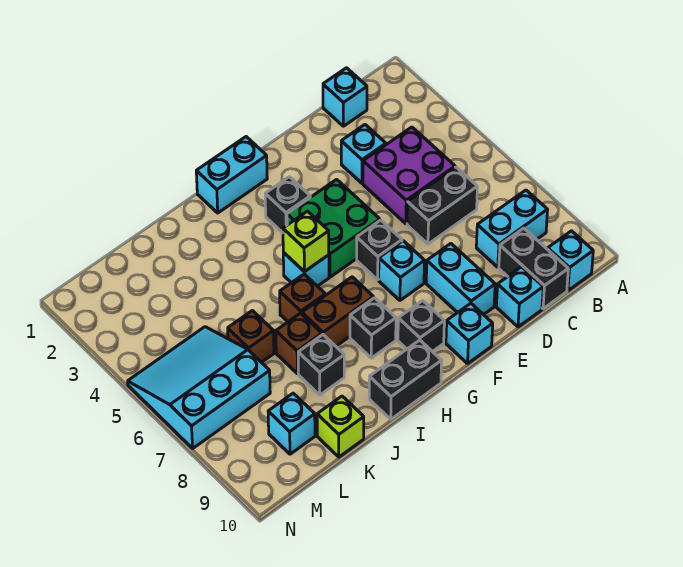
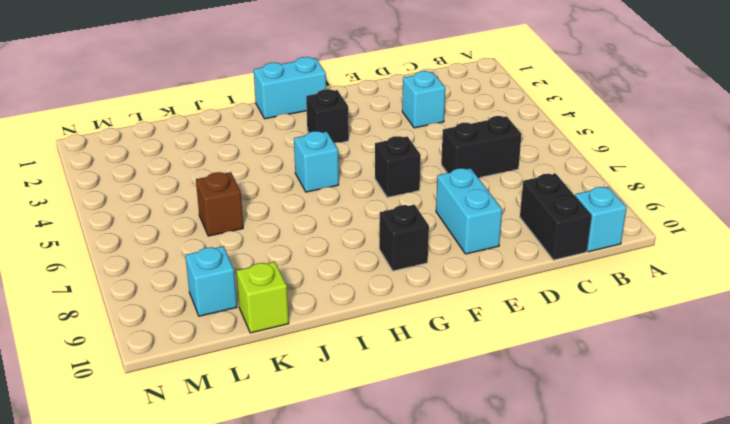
none -> cyan 1x2 brick [476,190,548,267]
none -> cyan 1x1 brick [323,68,367,126]
none -> purple 2x2 brick [363,127,455,224]

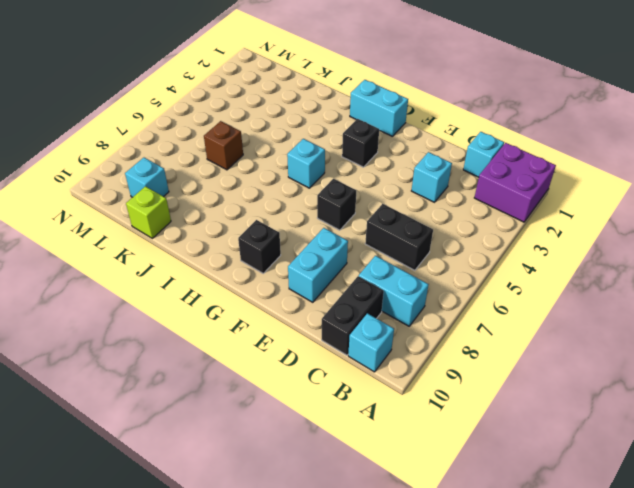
purple 2x2 brick [474,143,556,222] -> purple 2x2 brick moved to [363,127,455,224]
none -> cyan 1x1 brick [496,267,543,327]
none -> green 2x2 brick [287,179,380,277]
none -> cyan 1x1 brick [379,241,425,300]

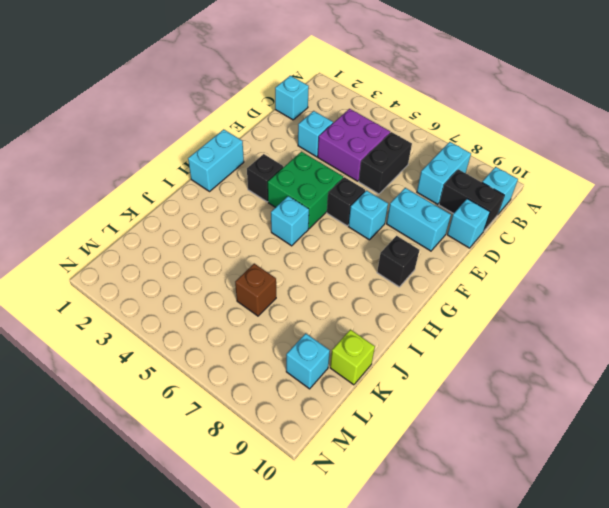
none -> cyan 1x1 brick [446,303,493,363]
none -> brown 1x2 brick [302,277,374,346]
none -> black 1x1 brick [350,298,396,358]

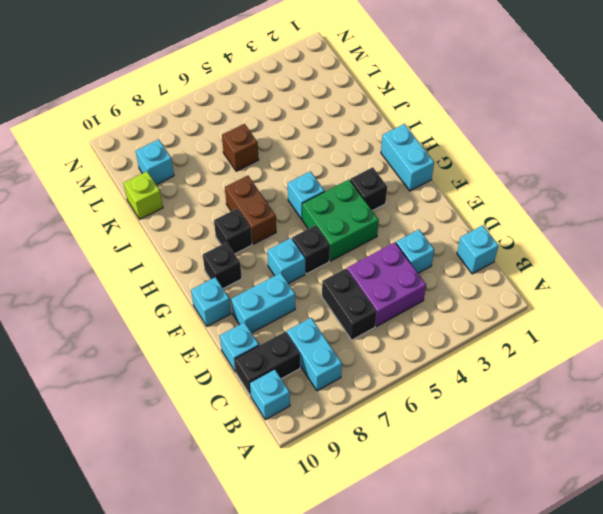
none -> black 1x2 brick [369,340,442,419]
none -> brown 1x1 brick [280,274,325,322]
none -> brown 1x1 brick [276,313,322,374]

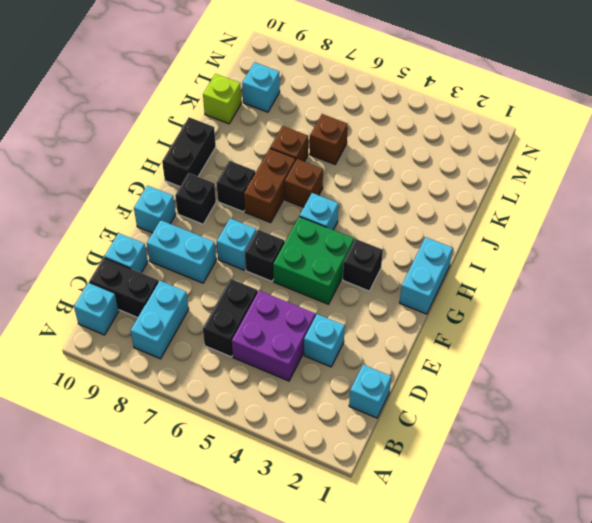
none -> black 1x1 brick [298,335,344,395]
none -> cyan 3x3 slope [128,327,270,448]
none -> lime 1x1 brick [283,211,329,272]

